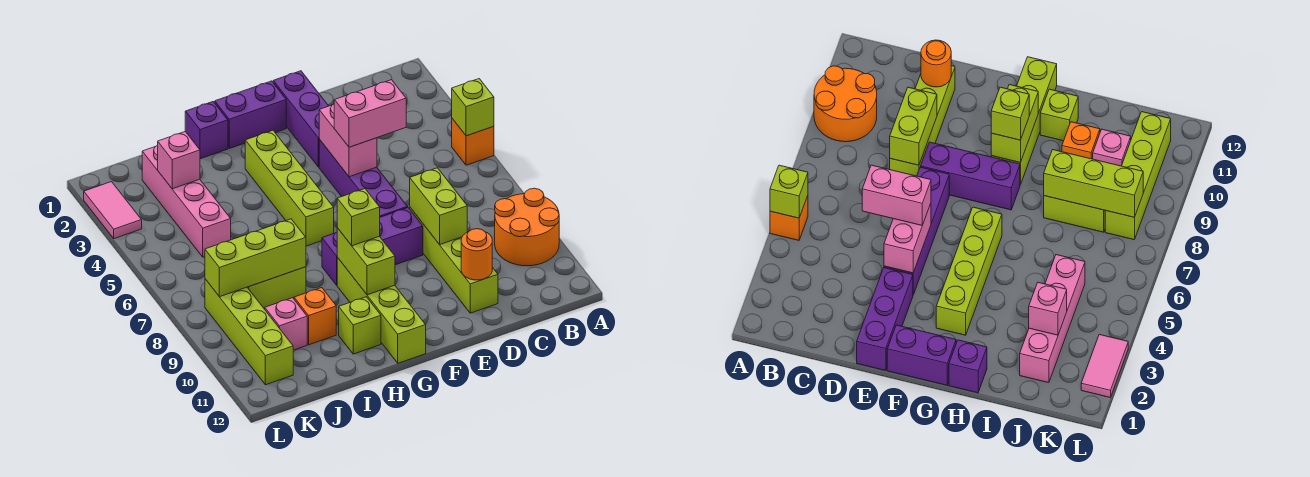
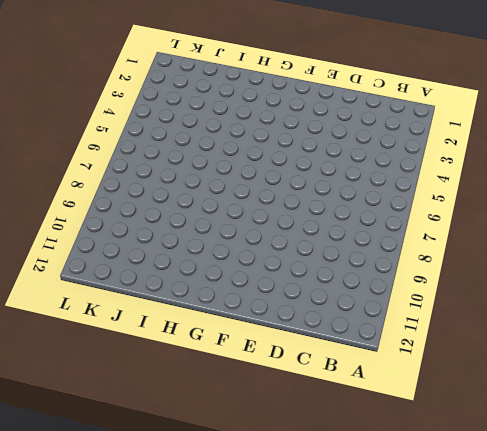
none -> orange 1x1 brick [452,119,494,165]
none -> orange 2x2 round brick [495,188,559,266]
none -> lime 1x4 brick [410,208,498,313]

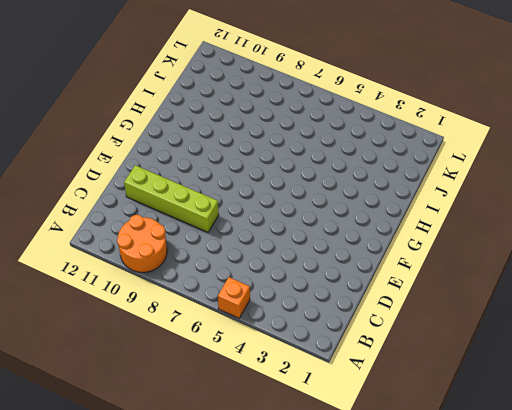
none -> purple 1x3 brick [273,71,328,167]
none -> purple 1x4 brick [319,140,408,217]
none -> purple 1x3 brick [322,208,423,285]

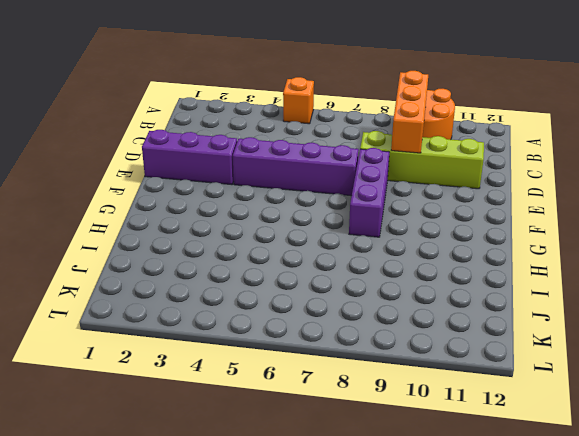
orange 1x3 brick [391,71,428,153] -> lime 1x2 brick [410,168,467,245]
none -> purple 1x2 brick [215,81,286,148]
none -> lime 1x4 brick [245,130,334,246]
none -> lime 1x4 brick [337,258,426,363]

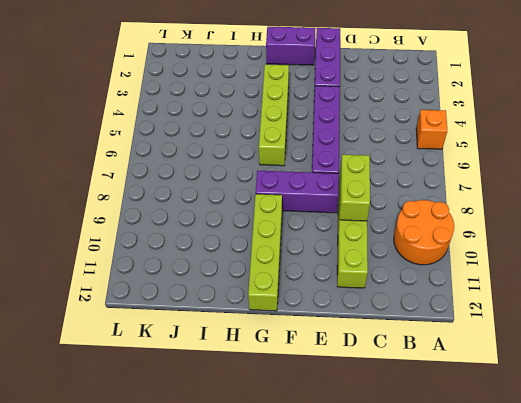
none -> purple 1x1 brick [185,102,228,159]
none -> lime 1x1 brick [339,297,381,354]
none -> lime 1x2 brick [247,267,306,309]

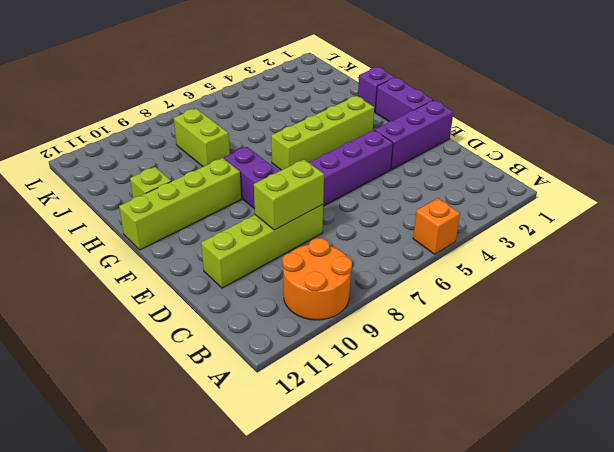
none -> orange 1x1 brick [294,288,336,345]
none -> pink 1x4 brick [142,145,231,257]
none -> pink 1x1 brick [265,298,307,350]

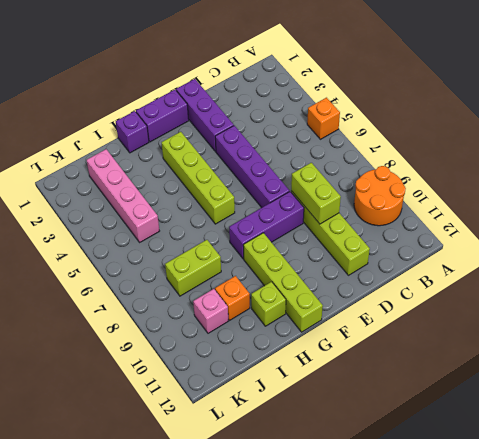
none -> lime 1x4 brick [205,279,293,385]
none -> pink 1x2 tile [84,182,142,239]
none -> lime 1x1 brick [452,79,494,136]

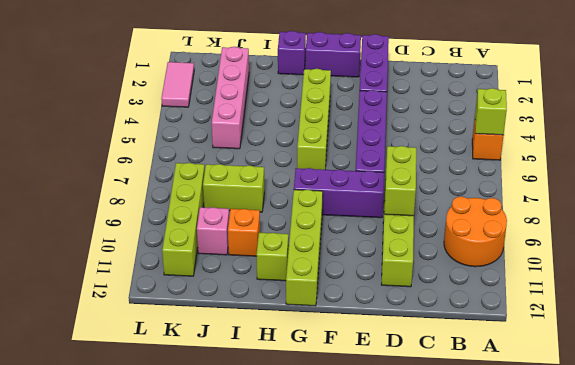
none -> orange 1x1 round brick [461,229,492,280]
none -> pink 1x2 brick [319,104,377,177]
none -> lime 1x2 brick [337,228,395,295]

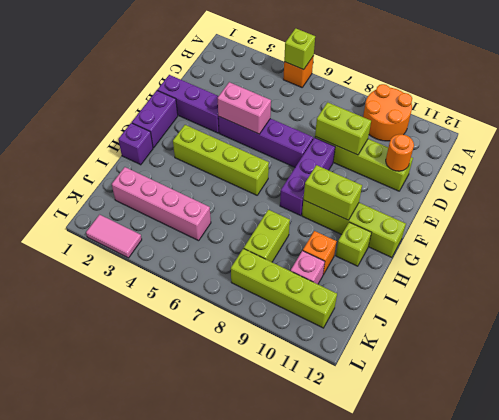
none -> lime 1x3 brick [205,219,306,297]
none -> pink 1x1 brick [158,131,200,189]
none -> pink 1x2 brick [334,80,406,147]

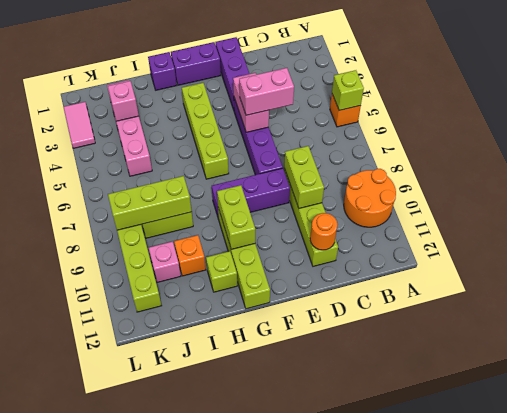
none -> lime 1x1 brick [337,189,380,246]

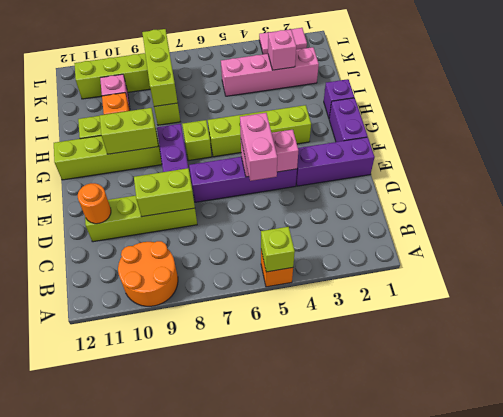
lime 1x1 brick [182,120,212,161] -> lime 1x1 brick moved to [337,189,380,246]

